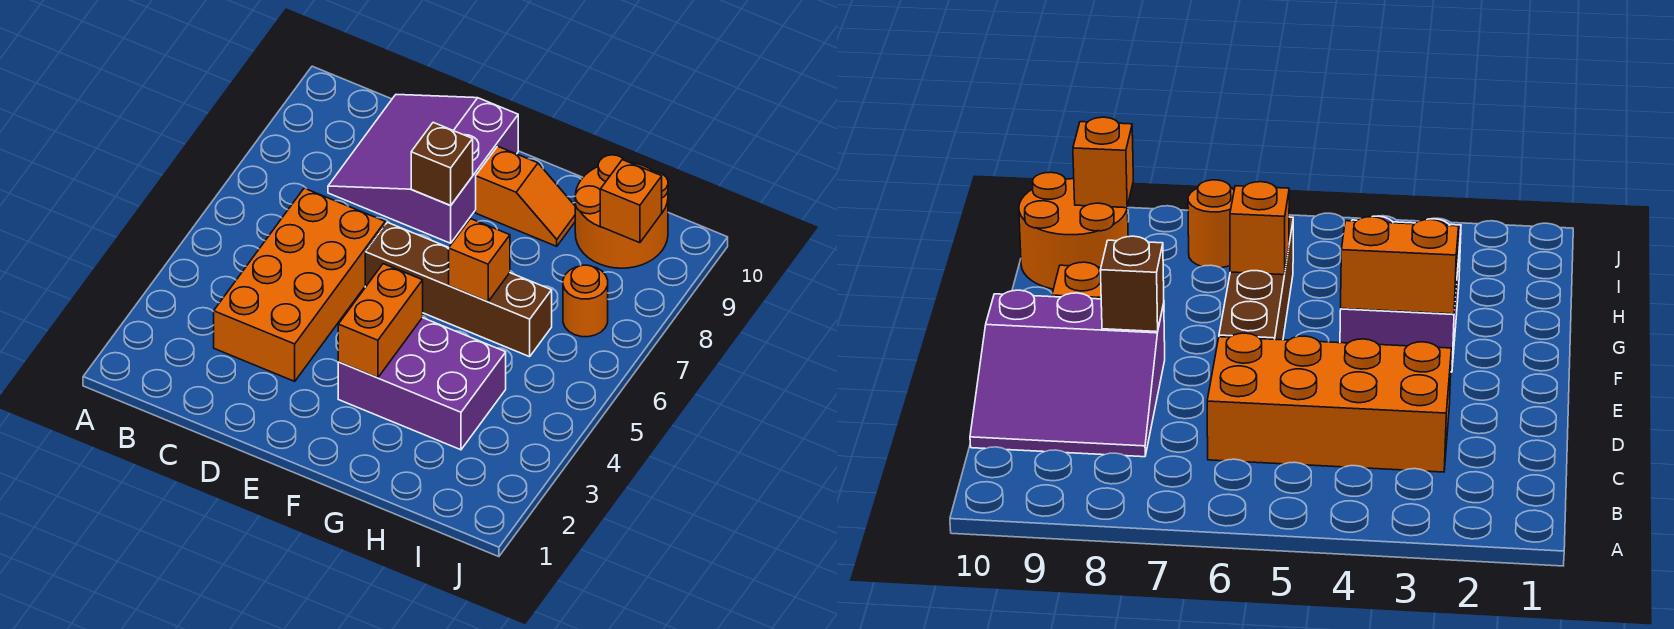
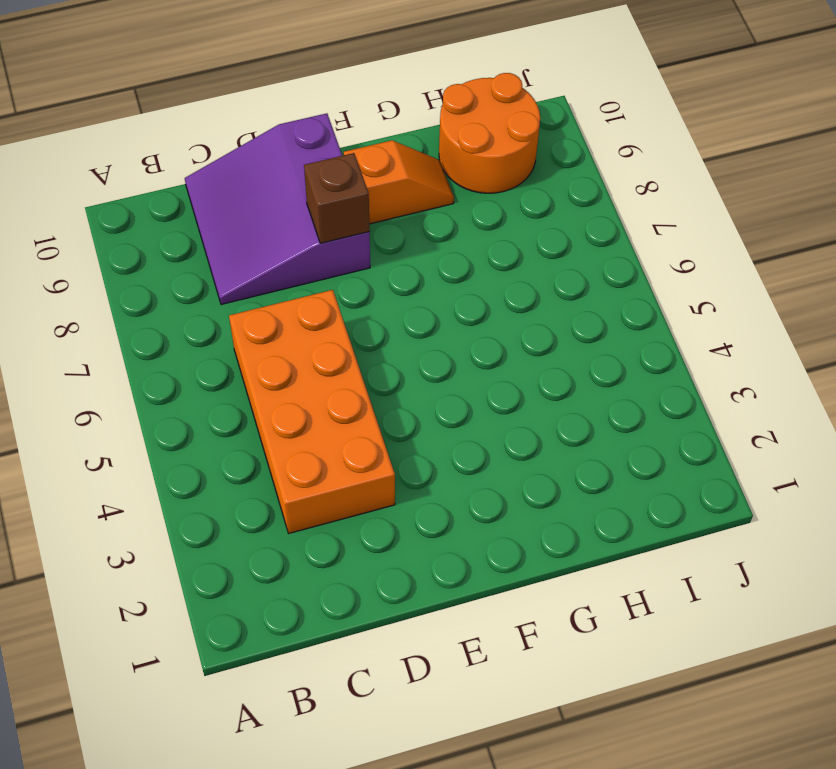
none -> brown 1x4 brick [365,222,552,357]
none -> purple 2x3 brick [338,318,506,450]

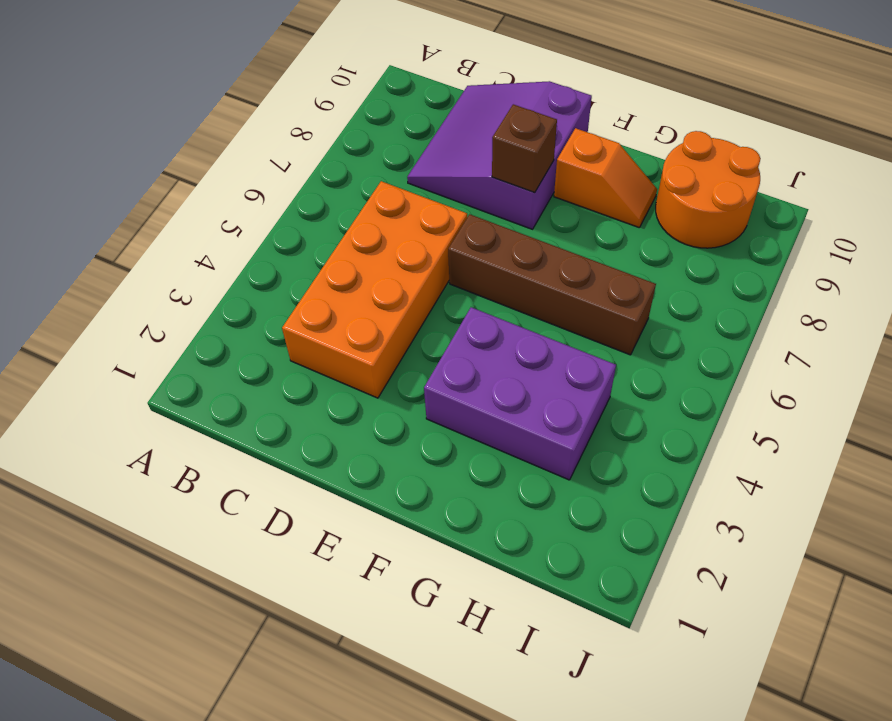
none -> orange 1x1 round brick [563,265,608,337]
none -> orange 1x2 brick [338,264,423,378]

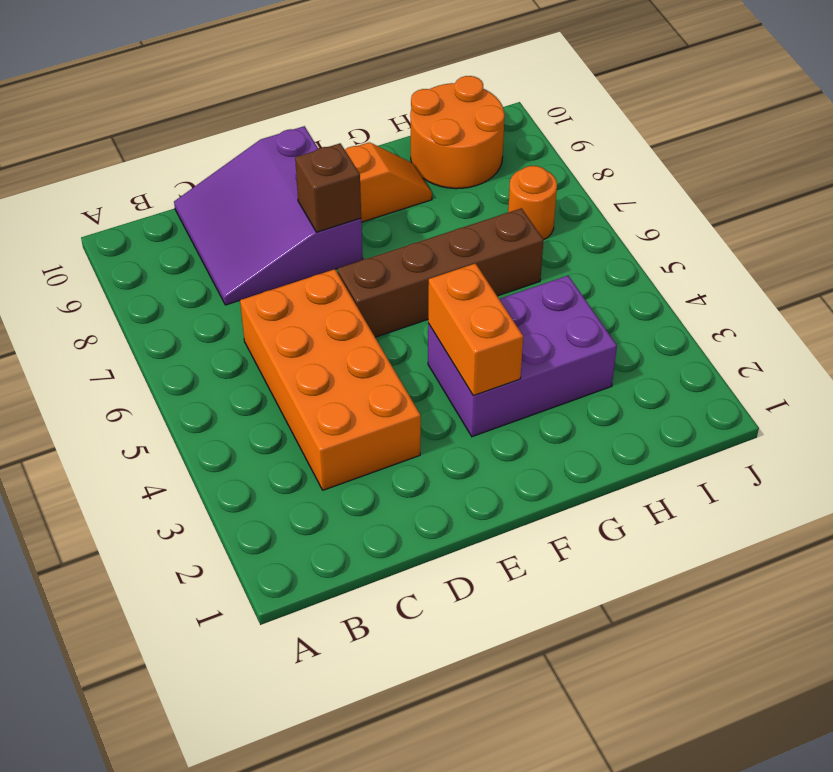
none -> orange 1x1 brick [449,219,510,302]
none -> orange 1x1 brick [600,160,662,243]

